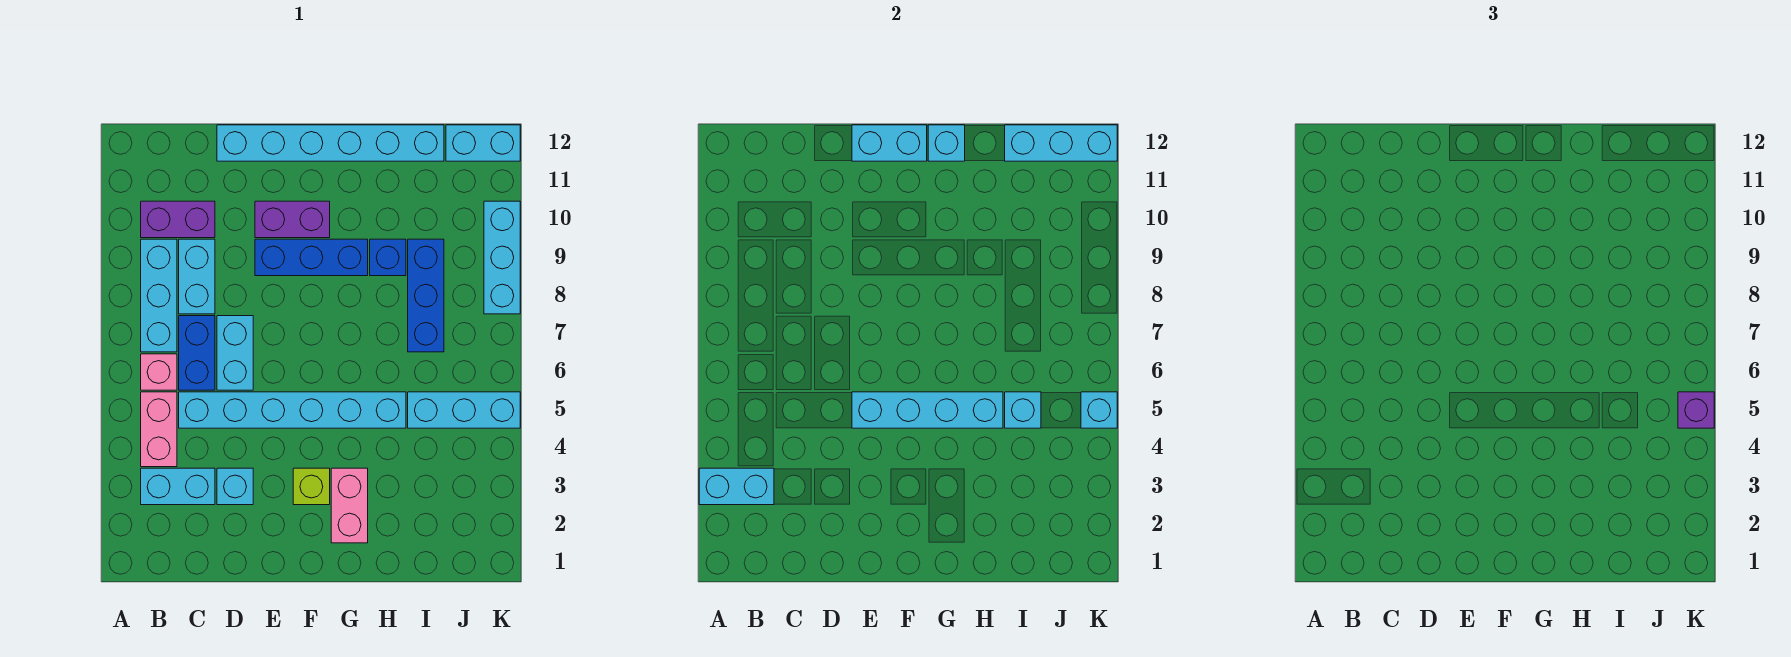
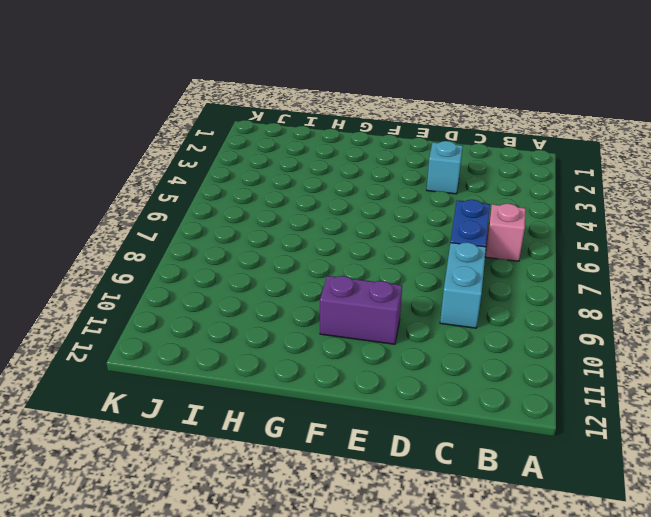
none -> cyan 1x2 brick [141,468,215,505]
none -> pink 1x2 brick [141,392,177,467]
none -> cyan 1x3 brick [141,239,177,352]

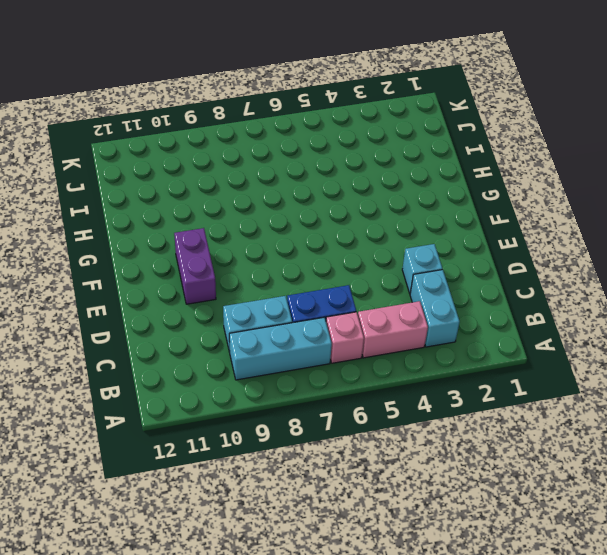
none -> purple 1x2 brick [141,201,215,238]
none -> cyan 1x6 brick [179,392,406,428]
none -> cyan 1x2 brick [217,316,253,390]

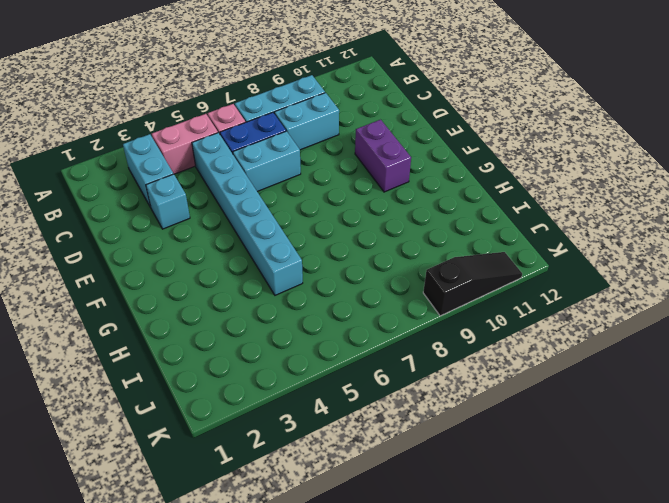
black 1x3 slope [423,252,522,316] -> cyan 1x3 brick [484,201,520,314]
none -> purple 1x2 brick [141,201,215,238]
none -> cyan 1x6 brick [217,125,444,161]
none -> blue 1x3 brick [255,239,368,276]

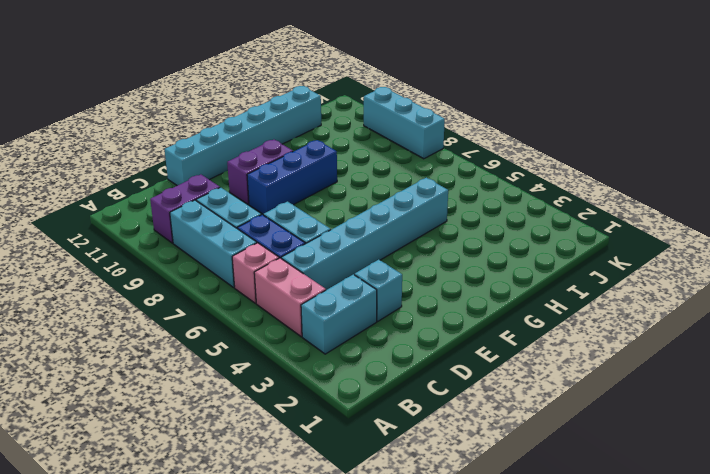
none -> lime 1x1 brick [293,468,330,505]
none -> pink 1x2 brick [331,468,368,543]
none -> blue 1x1 brick [370,239,406,276]

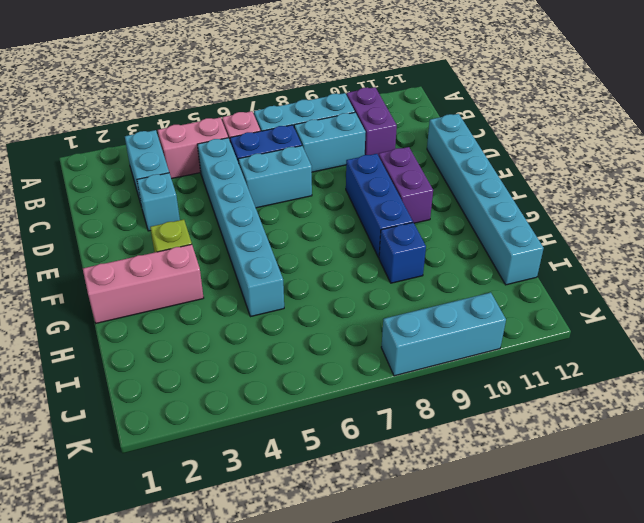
pink 1x3 brick [83,244,204,323] -> pink 1x2 brick [331,468,368,543]
none -> cyan 1x3 brick [408,392,520,428]
none -> blue 1x3 brick [408,239,444,352]
none -> cyan 1x2 brick [446,125,520,161]

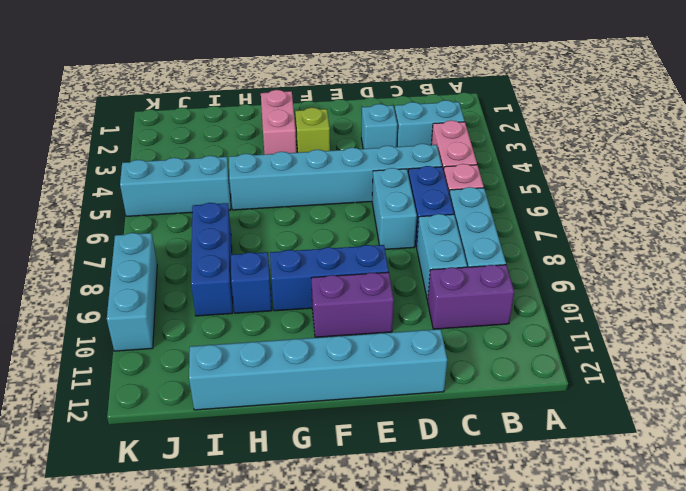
none -> cyan 1x2 brick [446,125,520,161]
none -> cyan 1x2 brick [699,468,774,505]
none -> cyan 1x4 brick [852,392,1003,428]

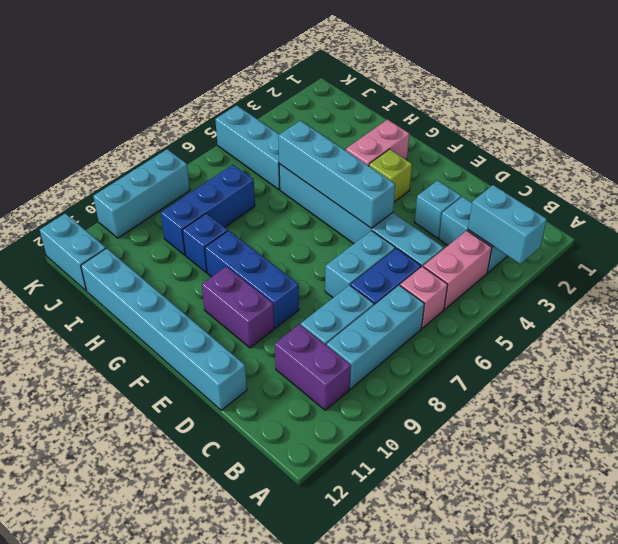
none -> cyan 1x2 brick [852,125,927,161]
none -> cyan 1x1 brick [928,125,965,161]
none -> cyan 1x1 brick [1005,392,1041,428]

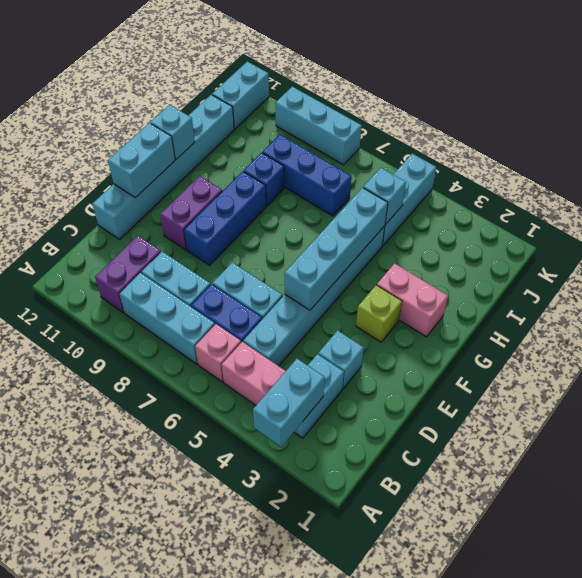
none -> cyan 1x3 brick [1005,125,1117,161]
none -> cyan 1x1 brick [1081,392,1117,428]
none -> purple 1x1 brick [1678,392,1714,428]

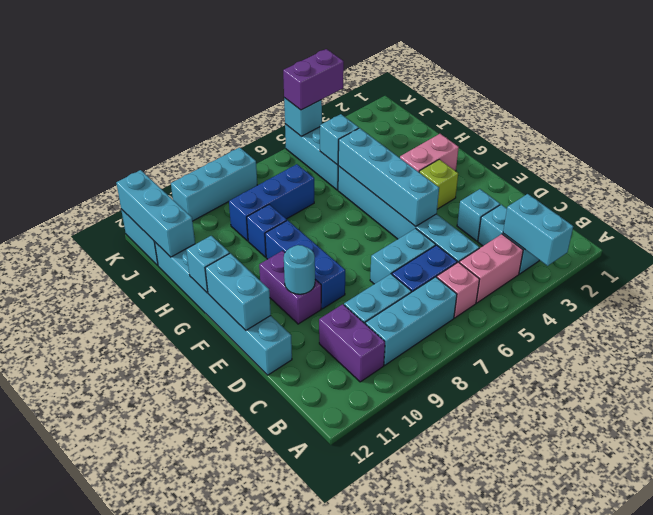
cyan 1x1 round brick [284,245,315,294] -> none
purple 1x2 brick [283,49,344,110] -> purple 1x1 brick [1678,392,1714,428]

